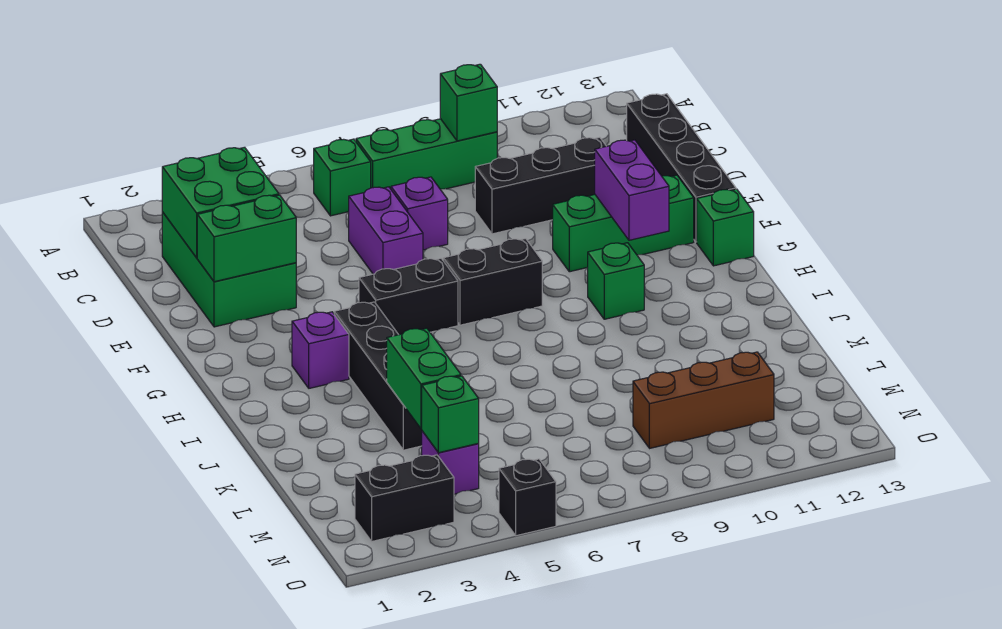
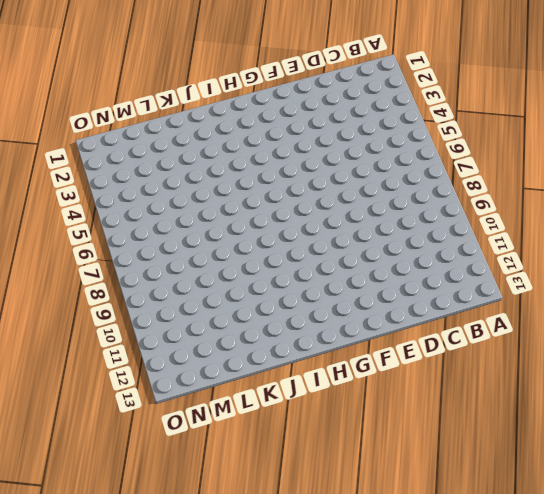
none -> green 1x1 brick [314,139,371,216]
none -> green 1x3 brick [356,119,497,189]
none -> green 2x3 brick [162,212,296,327]

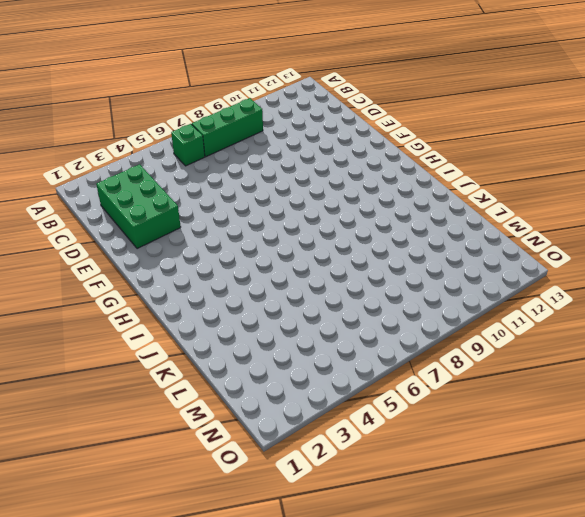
none -> black 1x4 brick [627,94,736,242]
none -> purple 1x2 brick [349,187,423,274]
none -> purple 1x1 brick [391,177,448,250]

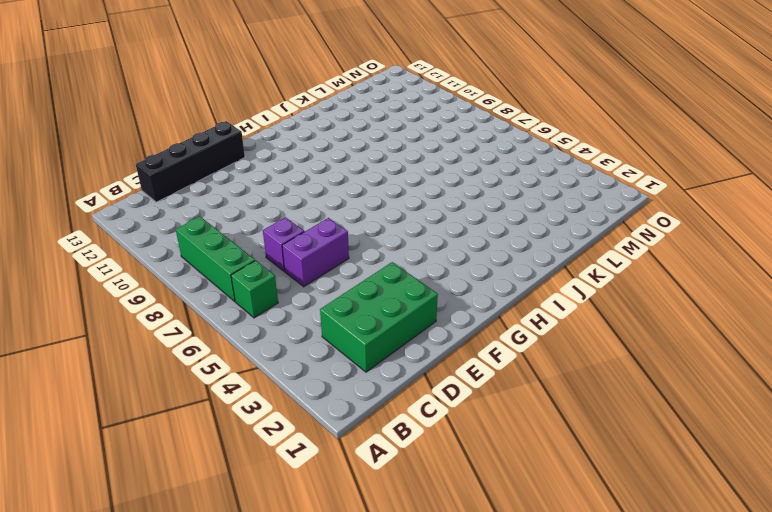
none -> black 1x3 brick [475,137,606,234]
none -> green 1x3 brick [553,175,694,272]
none -> black 1x2 brick [359,258,458,335]

